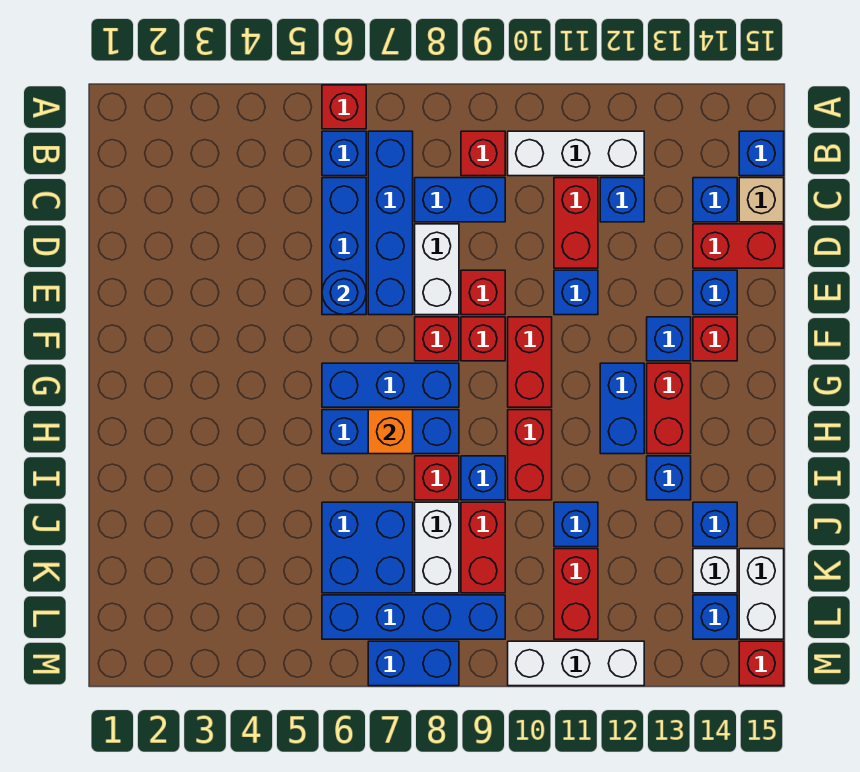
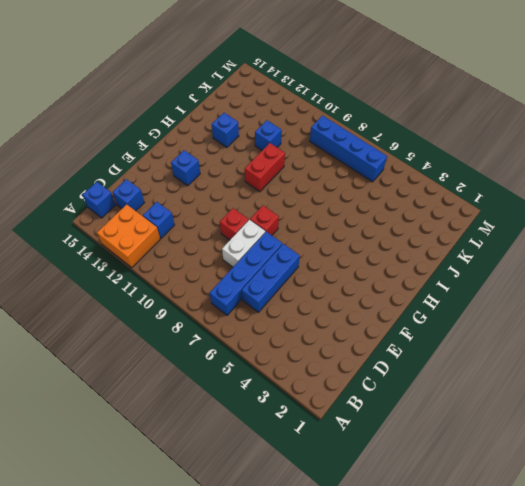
orange 2x2 brick [97,204,160,268] -> white 1x3 brick [508,131,644,176]
none -> red 1x1 brick [322,85,366,129]
none -> blue 1x1 brick [322,131,366,176]
none -> red 1x1 brick [461,131,505,176]
none -> blue 1x2 brick [415,178,505,222]

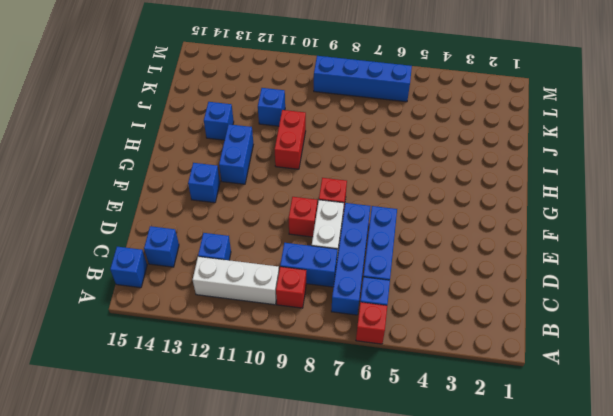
none -> red 1x2 brick [554,178,598,268]
none -> tan 1x1 brick [739,178,784,222]
none -> red 1x2 brick [693,224,784,268]
none -> blue 1x1 brick [554,270,598,315]

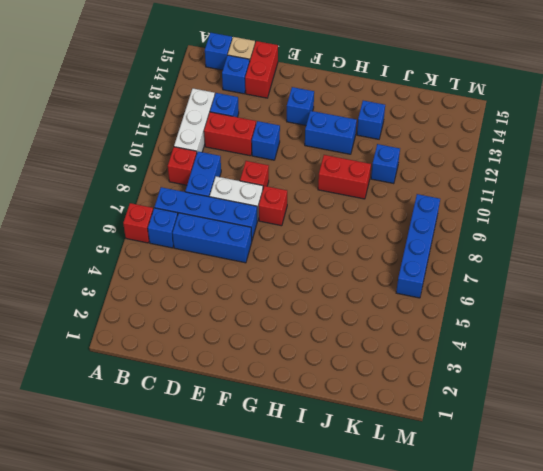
none -> blue 1x1 brick [693,270,737,315]
none -> red 1x1 brick [461,317,505,361]
none -> red 1x2 brick [508,317,552,407]
none -> red 1x1 brick [693,317,737,361]

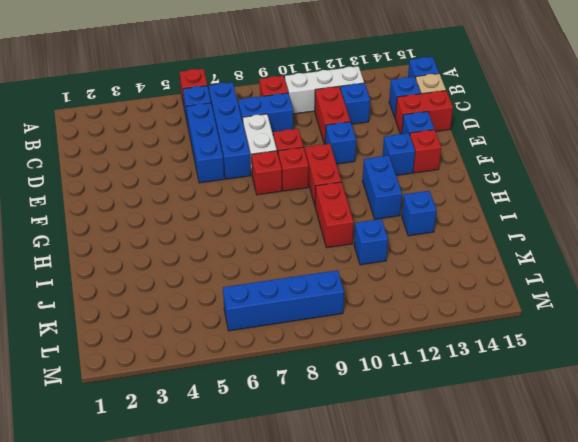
none -> blue 1x3 brick [322,363,459,407]
none -> red 1x2 brick [647,363,691,454]
none -> blue 1x3 brick [322,410,459,454]
none -> red 1x1 brick [415,456,459,500]

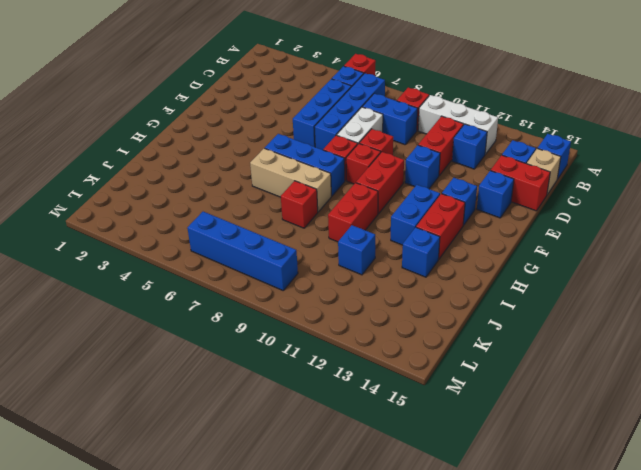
tan 1x3 brick [250,148,331,212] -> blue 1x3 brick [322,410,459,454]
none -> red 1x1 brick [693,317,737,361]
none -> blue 1x1 brick [461,456,505,500]
none -> blue 2x2 brick [322,502,413,593]
none -> white 1x2 brick [415,502,459,593]

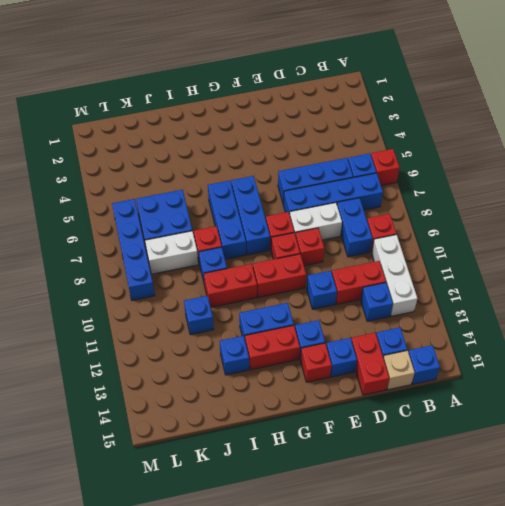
none -> red 1x2 brick [461,502,505,593]
none -> blue 1x1 brick [693,502,737,547]
none -> red 1x2 brick [554,549,598,639]
none -> white 1x1 brick [693,549,737,593]

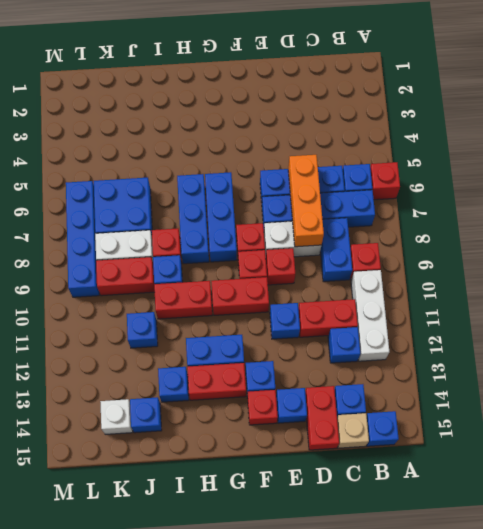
orange 1x3 brick [288,155,324,247] -> none
none -> red 1x2 brick [554,549,598,639]
none -> white 1x2 brick [739,549,784,639]
none -> blue 1x1 brick [693,595,737,639]
none -> blue 1x2 brick [368,641,459,686]

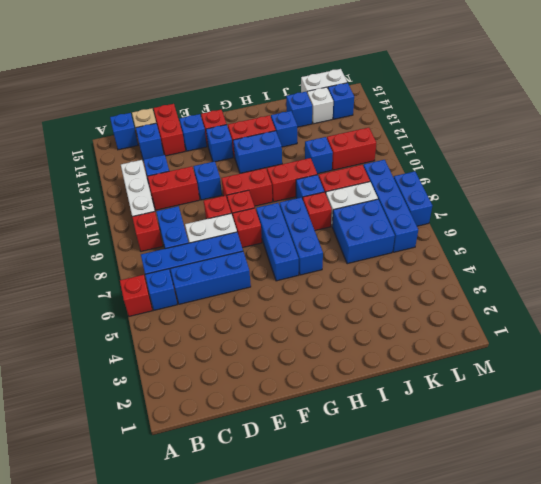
none -> white 1x3 brick [508,641,644,686]
none -> red 1x1 brick [739,641,784,686]
none -> blue 1x1 round brick [322,271,366,315]
none -> orange 1x1 brick [368,410,413,454]

